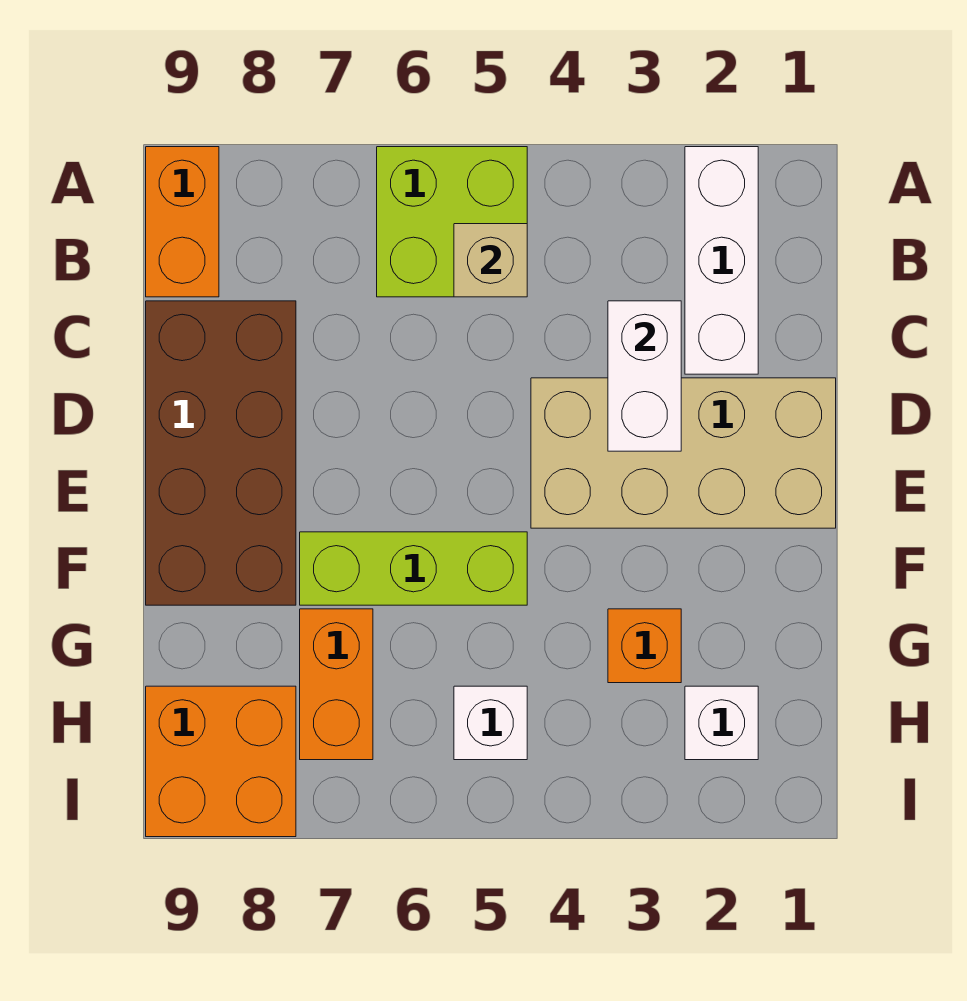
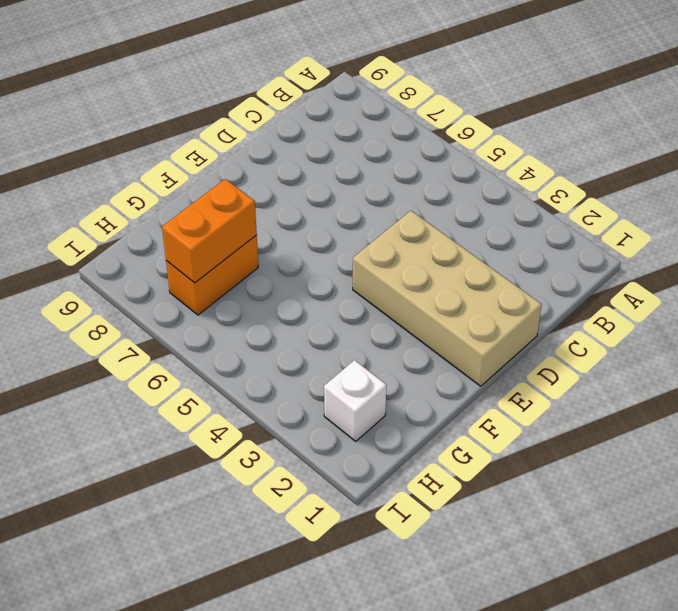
orange 1x2 brick [162,179,257,283] -> orange 1x2 brick moved to [146,147,219,297]
none -> white 1x3 brick [685,147,758,374]
none -> lime 2x2 brick [377,147,527,297]
none -> brown 2x4 brick [146,301,296,605]

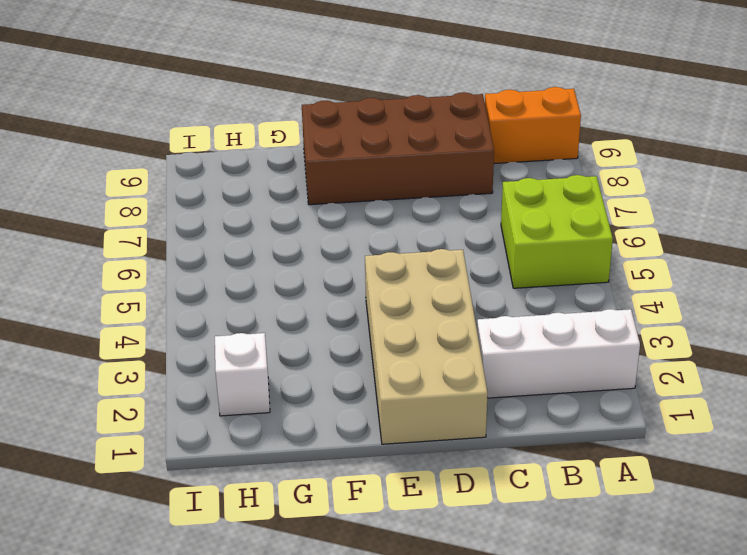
none -> lime 1x3 brick [300,532,527,605]
none -> orange 1x1 brick [608,609,681,683]
none -> orange 1x2 brick [300,609,373,760]

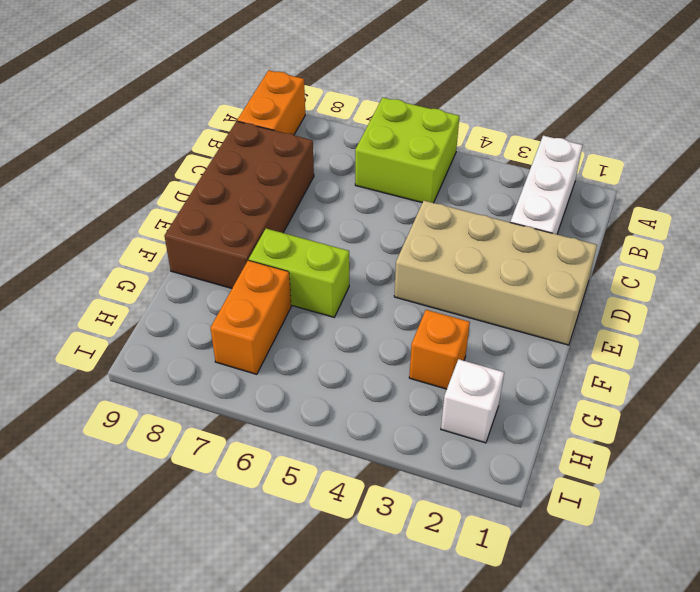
lime 1x2 brick [249,229,349,317] -> lime 1x3 brick [300,532,527,605]
none -> white 1x1 brick [454,686,527,760]
none -> orange 2x2 brick [146,686,296,837]
none -> tan 1x1 brick [454,224,527,297]

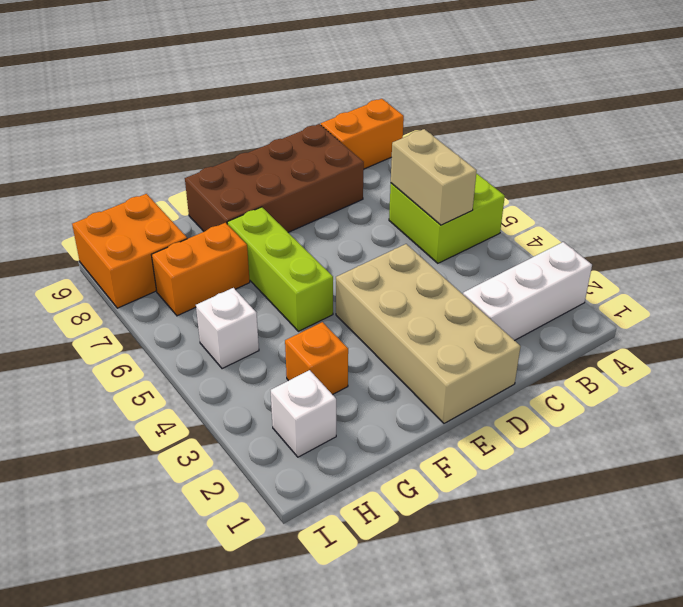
tan 1x2 brick [391,129,477,225] -> tan 1x1 brick [454,224,527,297]
none -> white 1x2 brick [608,301,681,451]

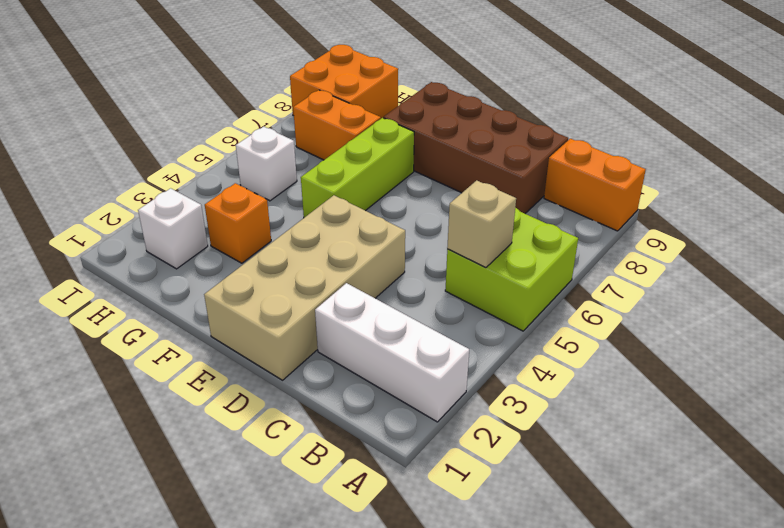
none -> white 1x2 brick [608,301,681,451]

